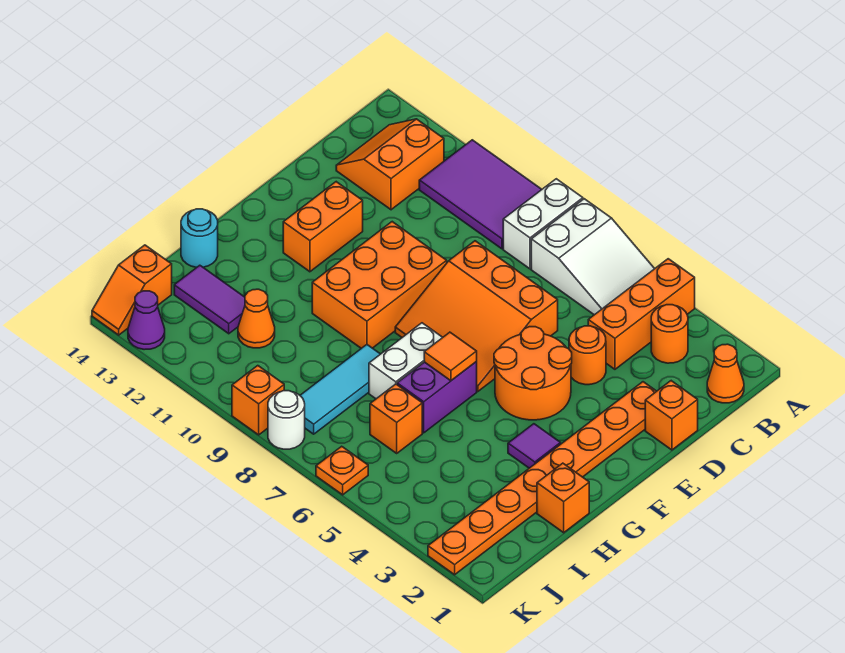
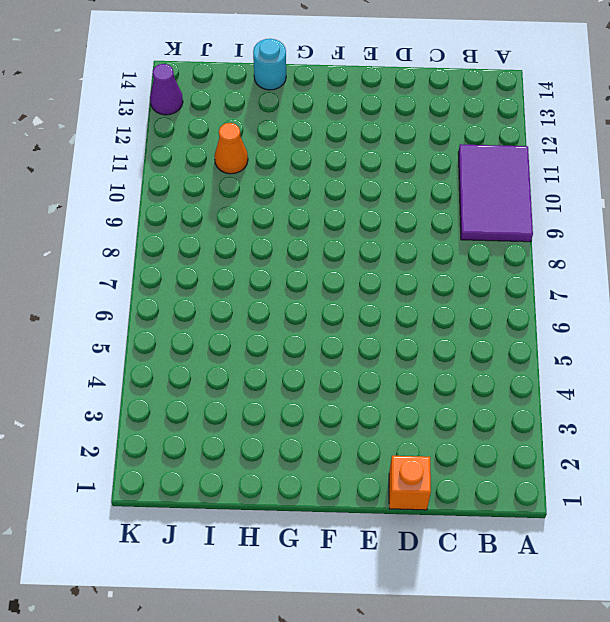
none -> orange 1x3 brick [588,259,695,369]
none -> white 2x3 slope [531,199,655,315]
none -> white 1x2 brick [503,179,583,269]

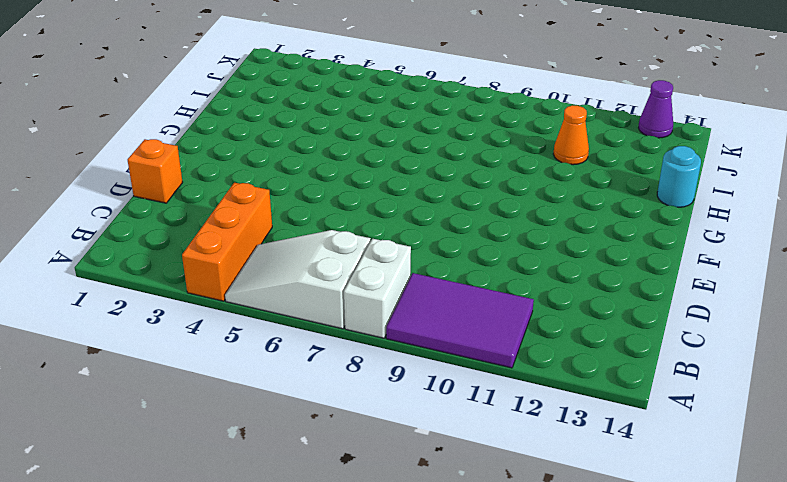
none -> orange 1x1 cone [707,344,744,403]
none -> orange 1x1 round brick [651,305,688,363]
none -> orange 2x2 slope [336,119,444,210]

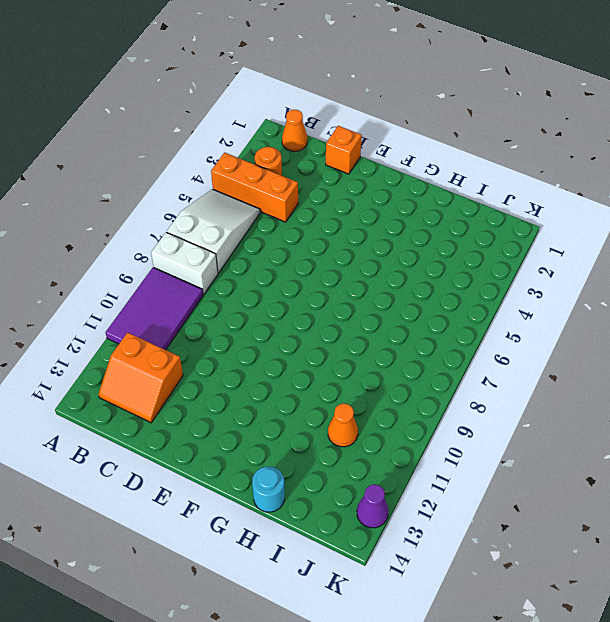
none -> orange 1x8 plate [428,382,656,575]
none -> orange 1x1 round brick [569,326,606,385]
none -> orange 3x3 slope [395,241,558,391]

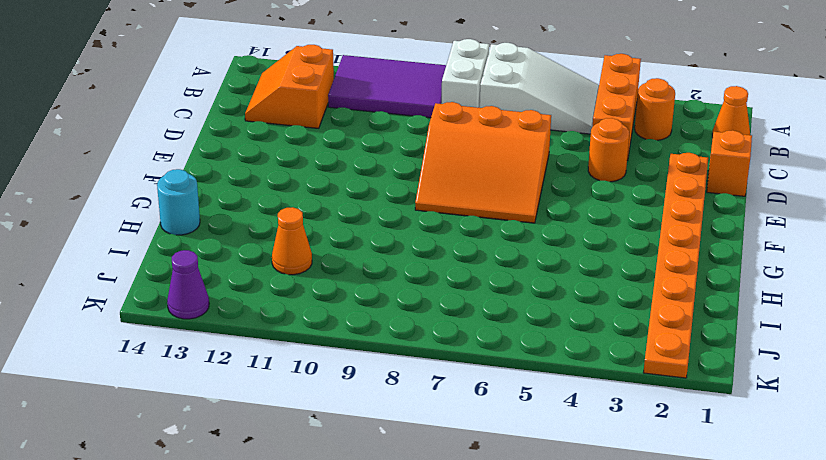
none -> orange 2x2 round brick [494,327,572,420]
none -> orange 2x3 brick [312,222,447,348]
none -> orange 1x2 brick [283,182,363,272]

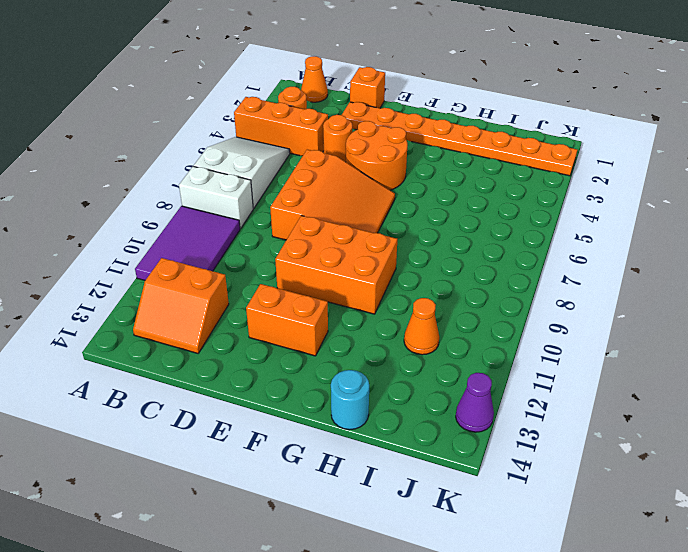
none -> purple 1x1 tile [508,424,561,468]
none -> purple 1x2 brick [397,362,477,433]
none -> white 1x2 brick [369,323,443,399]

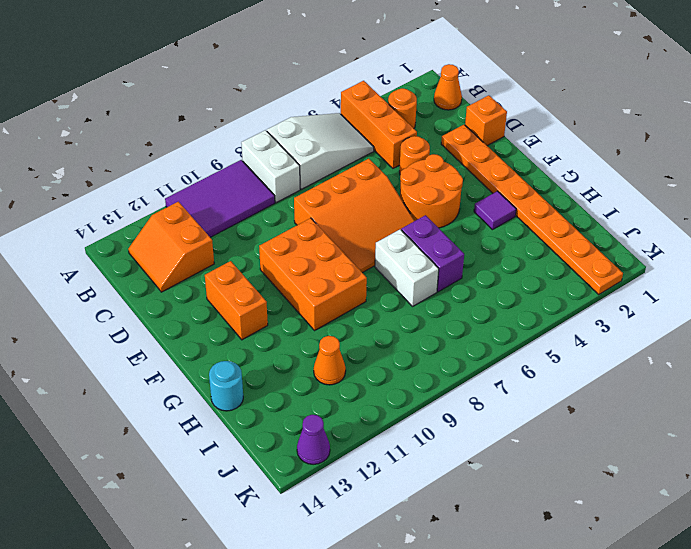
none -> orange 1x1 brick [537,463,589,533]
none -> cyan 1x3 tile [300,345,380,434]
none -> orange 1x1 brick [370,384,422,453]

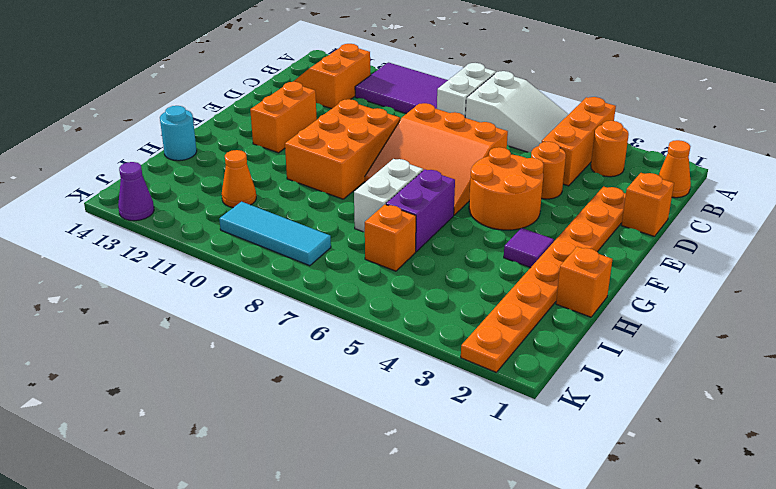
cyan 1x3 tile [219,202,331,266] -> cyan 1x3 tile turned to [300,345,380,434]
none -> purple 1x2 tile [174,265,245,334]
none -> orange 1x2 slope [92,245,172,335]
none -> orange 1x1 plate [316,446,368,495]

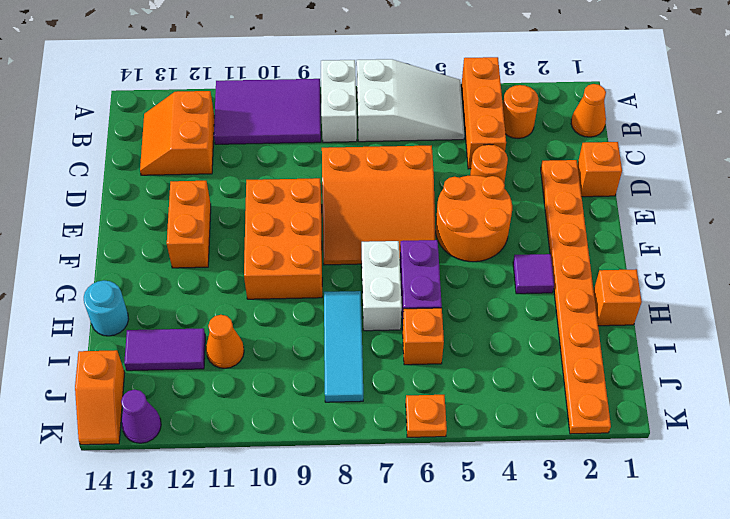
none -> white 1x1 round brick [268,391,305,449]
none -> orange 1x1 brick [232,366,284,435]
none -> orange 1x1 tile [424,332,477,381]

